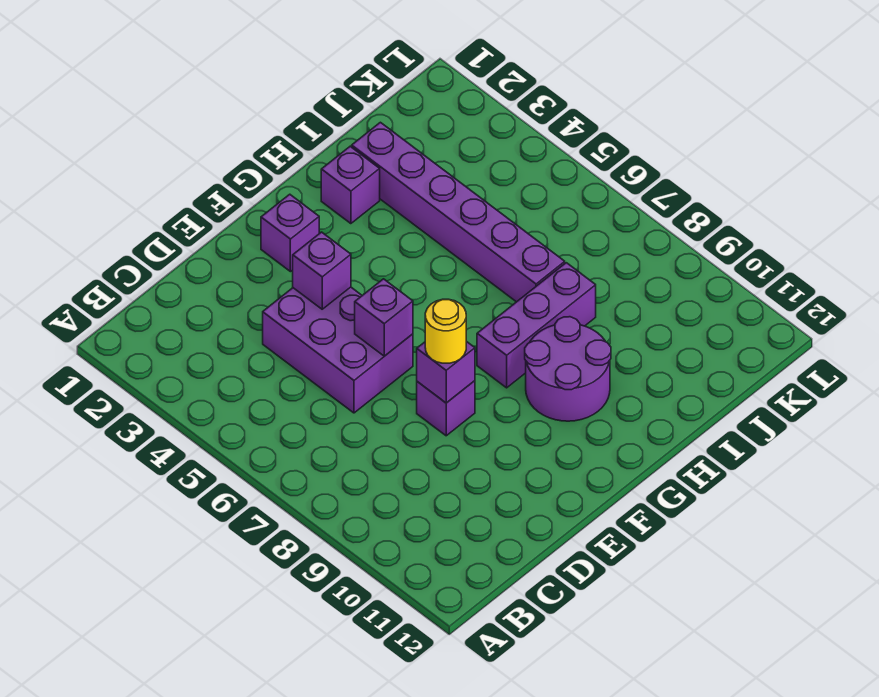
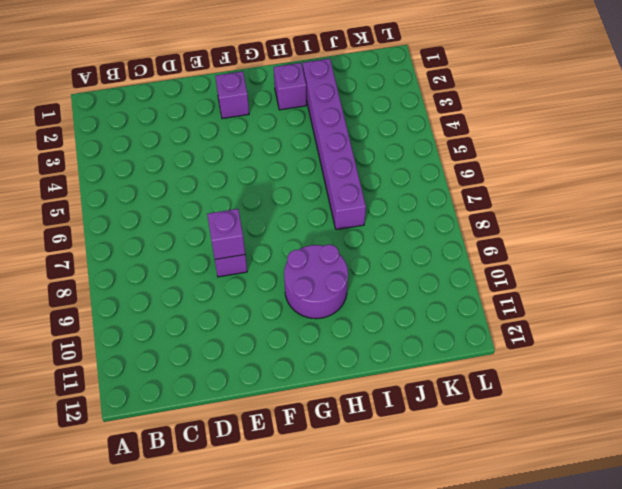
none -> purple 2x3 brick [263,287,413,413]
none -> purple 1x3 brick [477,263,596,388]

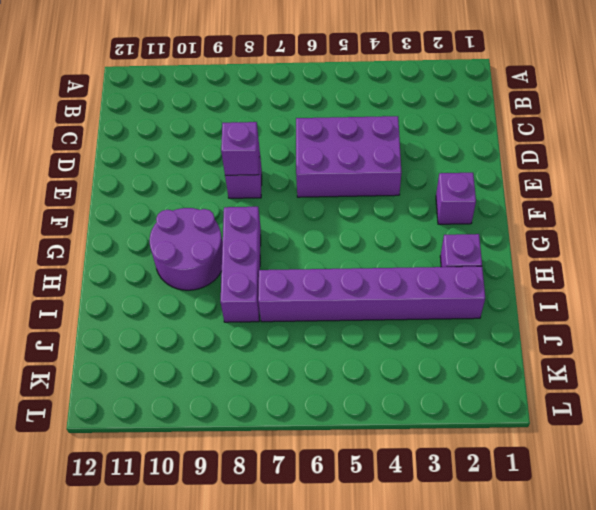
none -> purple 1x1 brick [293,232,351,309]
none -> purple 1x1 brick [355,279,413,356]

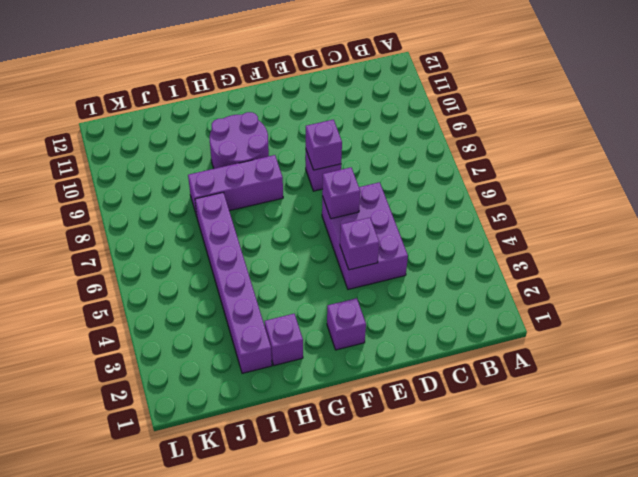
none -> yellow 1x1 round brick [425,299,466,363]

